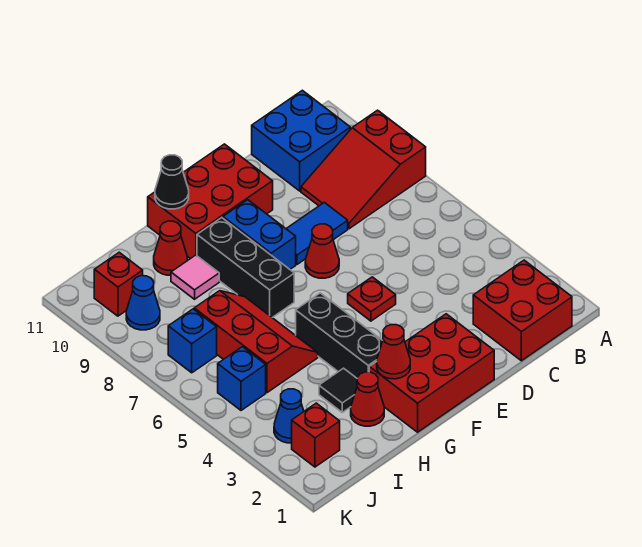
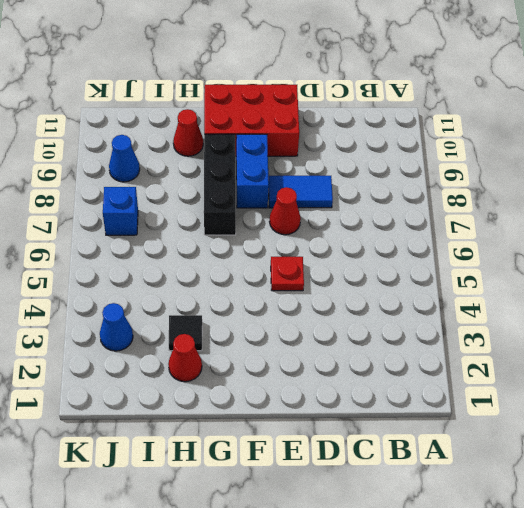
none -> red 2x3 slope [301,110,426,229]
none -> red 2x2 brick [473,260,572,361]
none -> blue 2x2 brick [252,90,350,191]

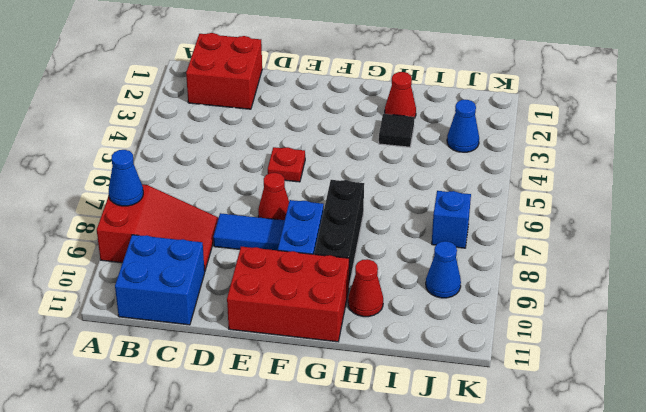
blue 1x1 cone [109,150,143,206] -> none
none -> red 2x3 brick [369,314,494,432]
none -> black 1x3 brick [296,293,383,378]
none -> red 2x3 slope [194,291,318,393]

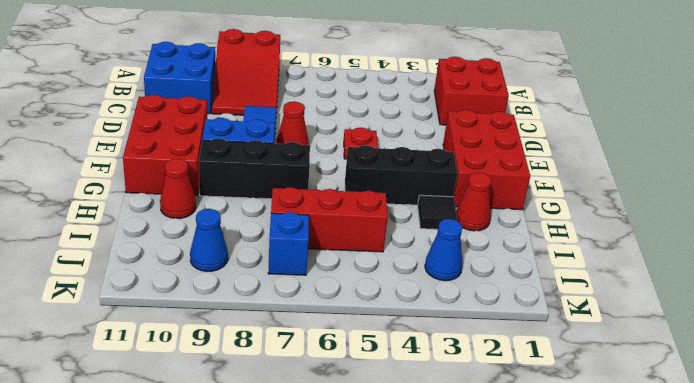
none -> pink 1x1 tile [171,255,219,299]
none -> red 1x1 brick [292,403,340,467]
none -> blue 1x1 brick [218,347,266,410]

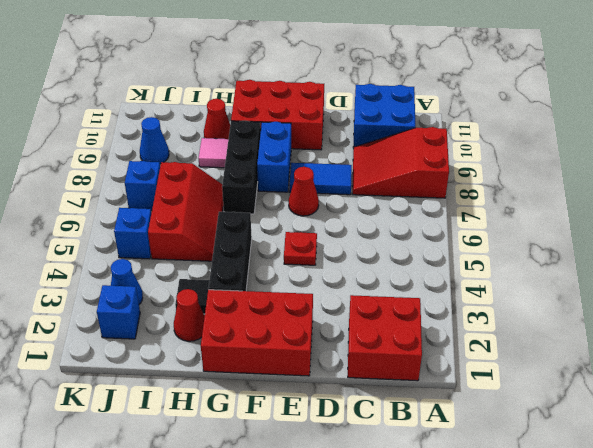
blue 1x1 brick [97,285,140,339] -> red 1x1 brick [292,403,340,467]
none -> red 1x1 brick [94,252,143,316]
none -> red 1x1 cone [377,325,410,379]
none -> black 1x1 cone [155,155,189,209]

